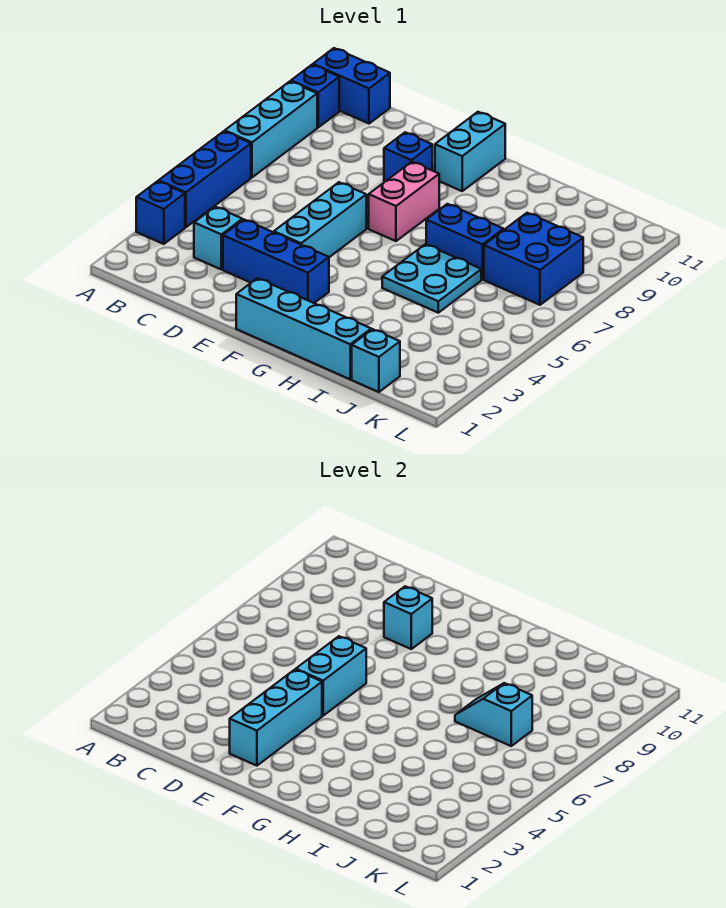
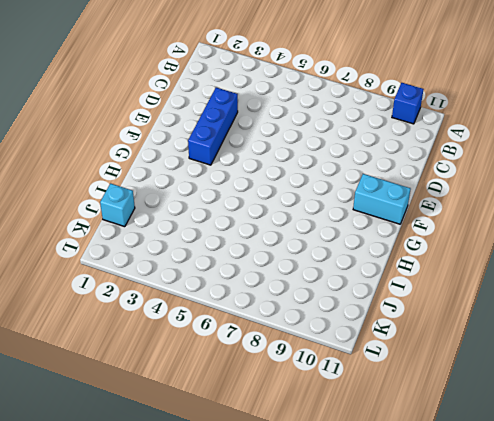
none -> blue 1x1 brick [136,181,185,244]
none -> blue 1x3 brick [159,131,251,227]
none -> cyan 1x3 brick [225,81,317,177]

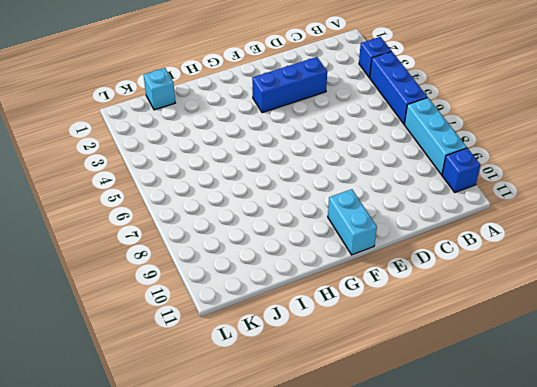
none -> blue 1x2 brick [313,48,390,124]
none -> cyan 1x1 brick [194,207,242,269]
none -> cyan 1x3 brick [274,182,366,257]

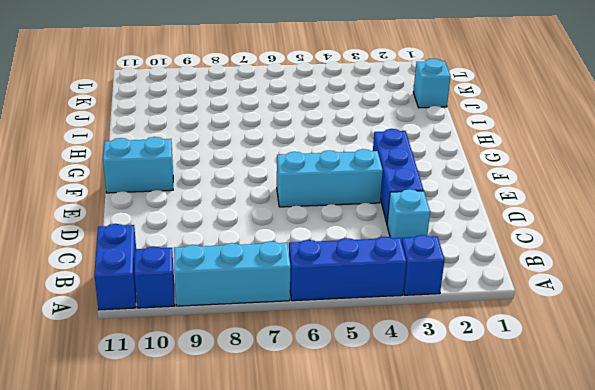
none -> blue 1x1 brick [384,132,432,182]
none -> cyan 1x4 brick [236,278,371,379]
none -> pink 1x2 brick [369,162,439,241]

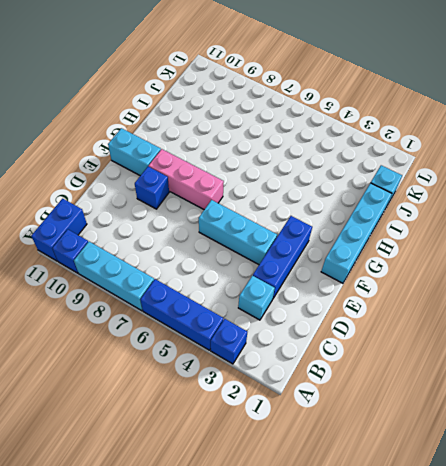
pink 1x3 brick [149,149,224,210] -> pink 1x2 brick [369,162,439,241]
none -> cyan 2x2 plate [382,244,481,313]
none -> blue 1x2 brick [426,204,504,279]
none -> blue 2x2 brick [484,213,583,305]

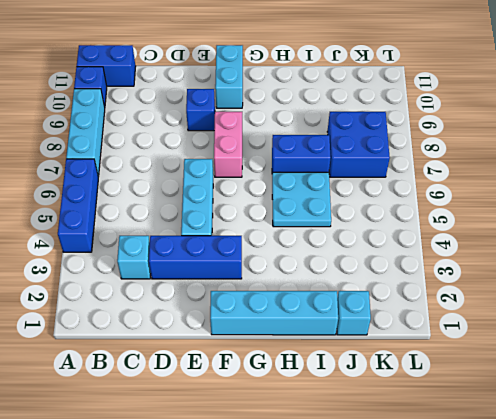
none -> blue 1x1 brick [136,181,185,244]
none -> cyan 1x3 brick [230,670,322,766]
none -> cyan 1x2 brick [296,636,366,716]

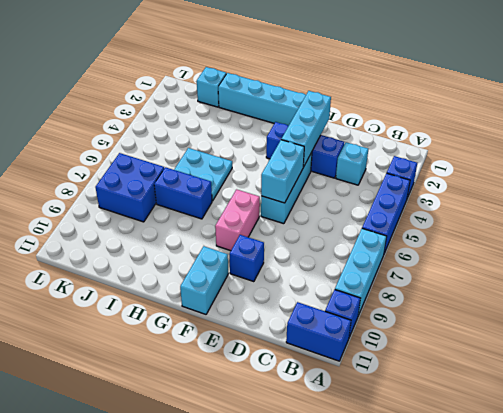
none -> cyan 1x1 brick [384,586,432,649]
none -> cyan 1x2 slope [455,683,532,746]

